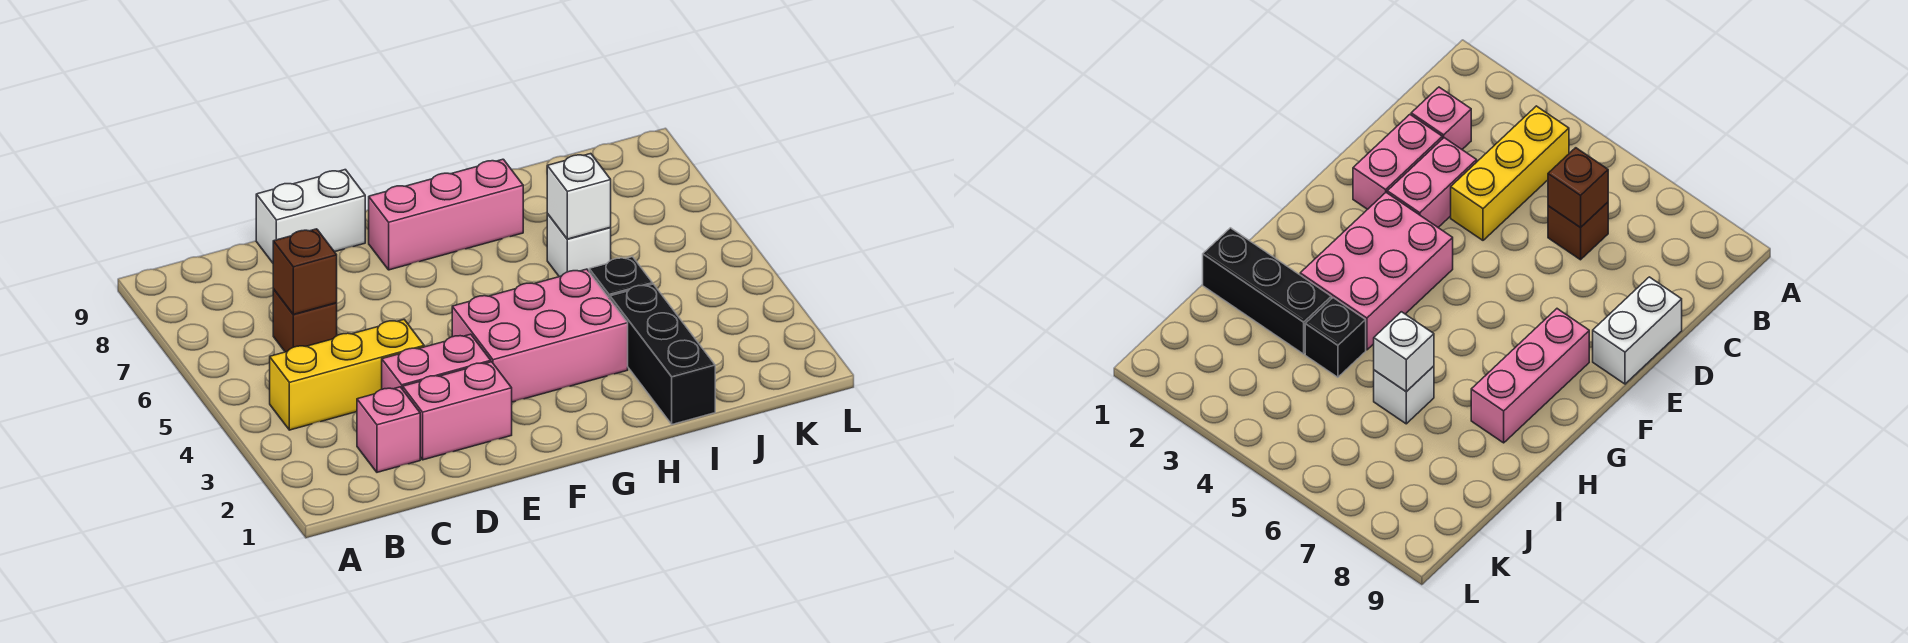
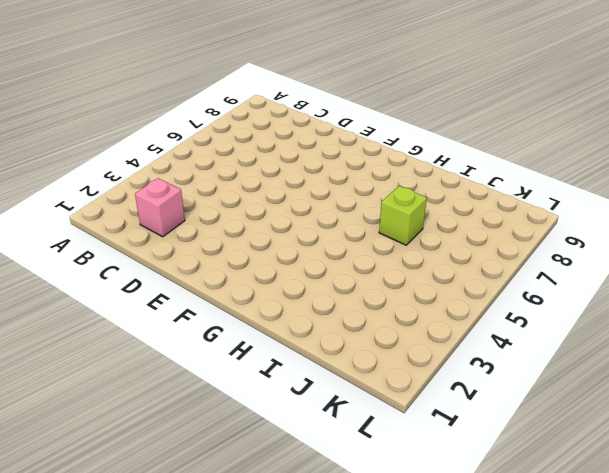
lime 1x1 brick [379,186,427,245] -> white 1x1 brick [547,214,611,277]
none -> yellow 1x3 brick [270,320,424,430]
none -> brown 1x1 brick [273,289,337,352]
none -> pink 1x2 brick [403,362,512,460]

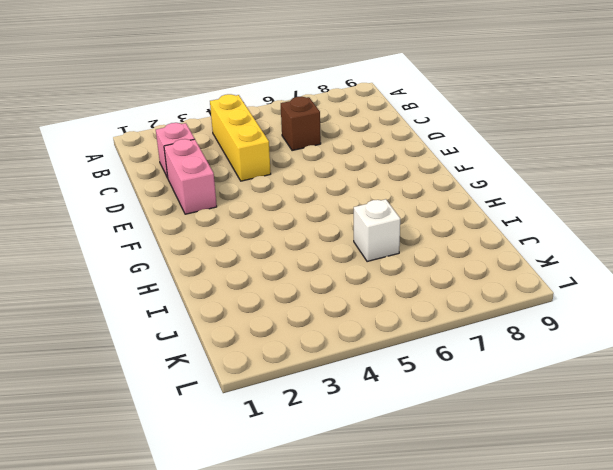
none -> pink 1x2 brick [382,334,491,389]
none -> white 1x2 brick [256,170,365,263]
none -> pink 2x3 brick [452,269,628,402]

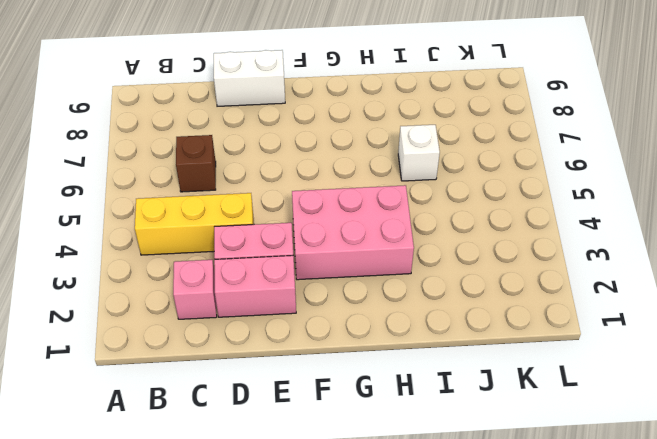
none -> pink 1x3 brick [369,159,523,270]
none -> black 1x3 brick [610,284,715,424]
none -> black 1x1 brick [589,257,653,299]

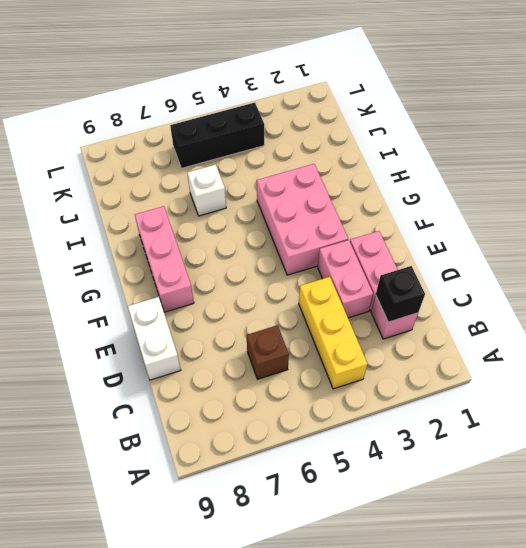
black 1x1 brick [376,266,425,322] -> black 1x1 brick moved to [589,257,653,299]
black 1x3 brick [170,103,264,168] -> black 1x3 brick moved to [610,284,715,424]
none -> brown 1x1 brick [273,229,337,314]
none -> white 1x1 brick [547,154,611,239]

